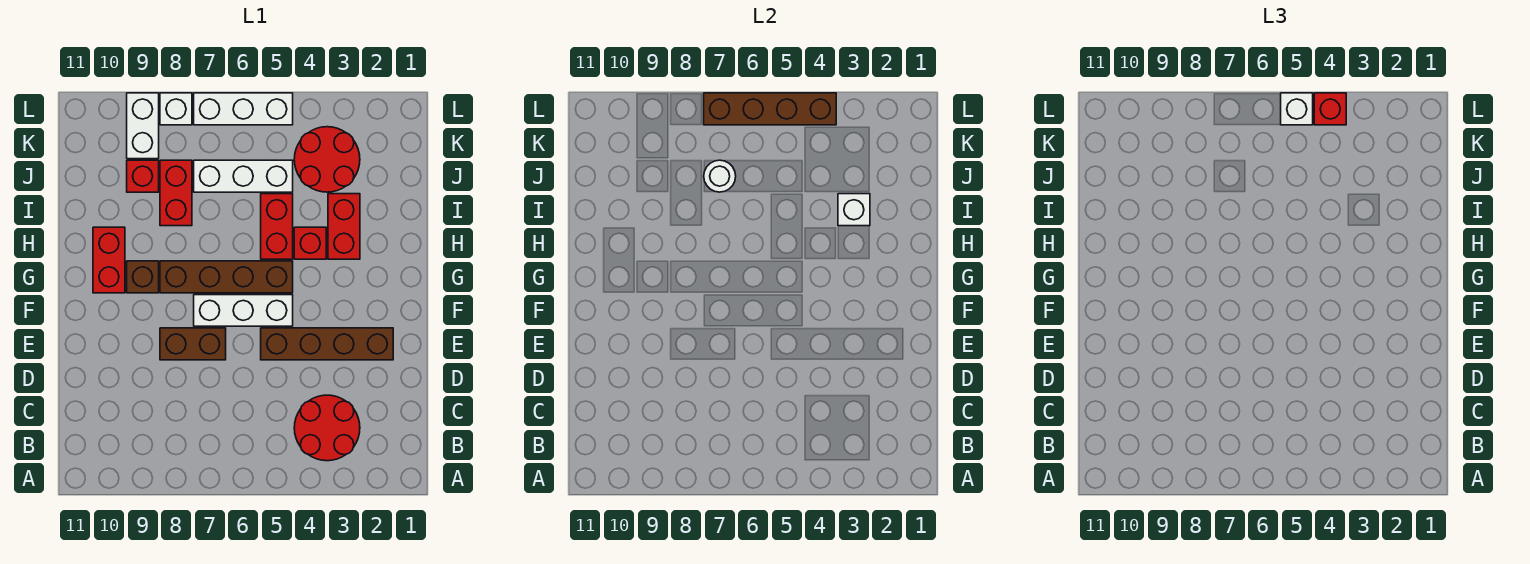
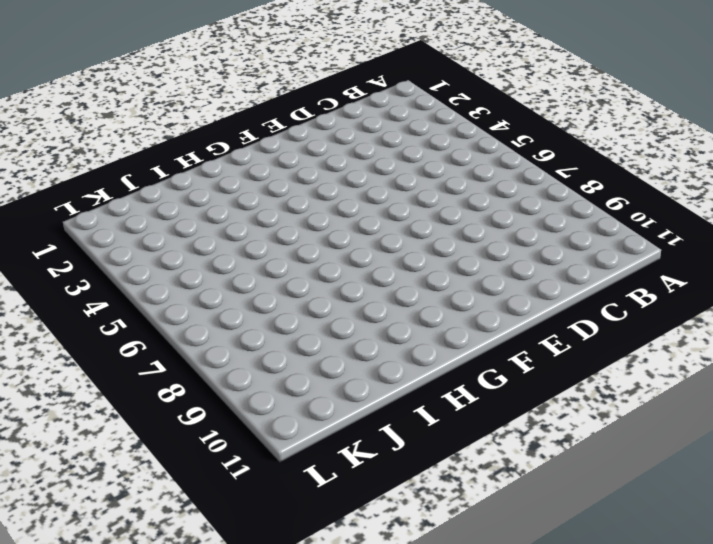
none -> red 2x2 round brick [294,395,360,461]
none -> brown 1x4 brick [261,328,393,360]
none -> brown 1x2 brick [160,328,226,360]

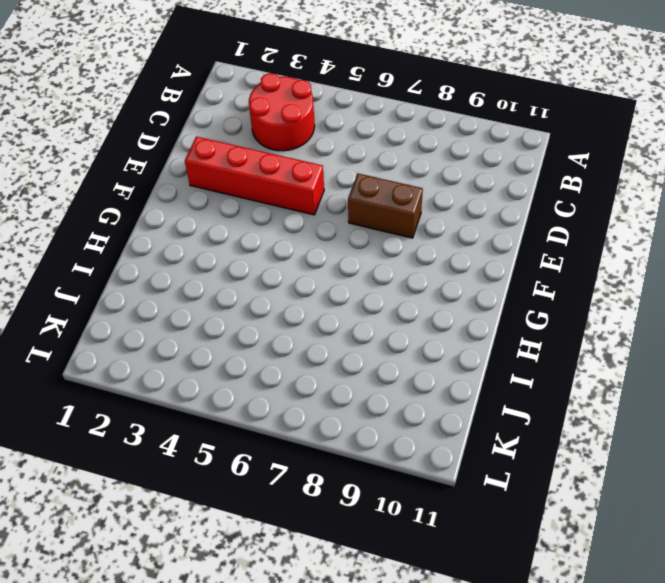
red 1x4 brick [185,137,324,215] -> brown 1x4 brick [261,328,393,360]
none -> white 1x3 brick [194,295,293,326]
none -> brown 1x4 brick [160,261,293,293]
none -> brown 1x1 brick [127,261,159,293]

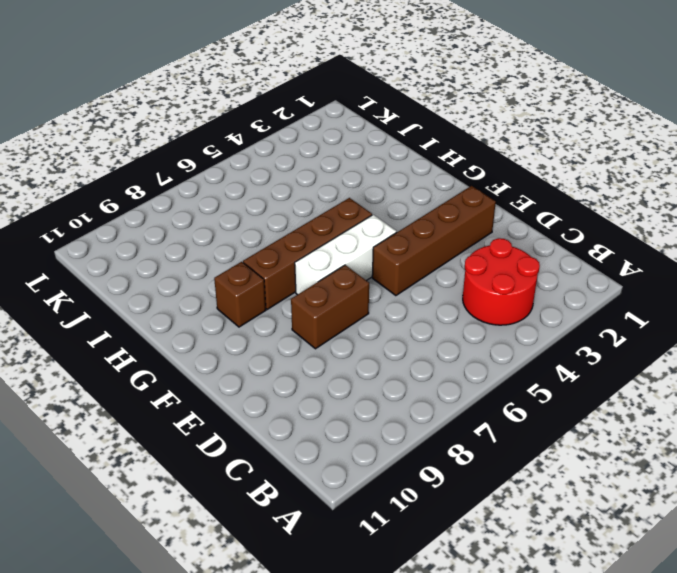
none -> red 1x2 brick [93,227,125,293]
none -> red 1x2 brick [328,194,360,259]
none -> red 1x1 brick [294,227,326,259]

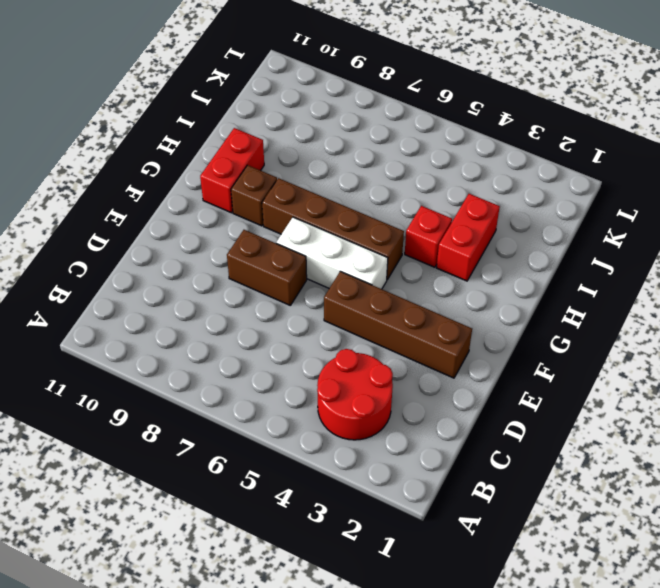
none -> red 1x2 brick [261,194,293,259]
none -> red 1x2 brick [160,160,192,226]
none -> red 2x2 round brick [294,127,360,192]

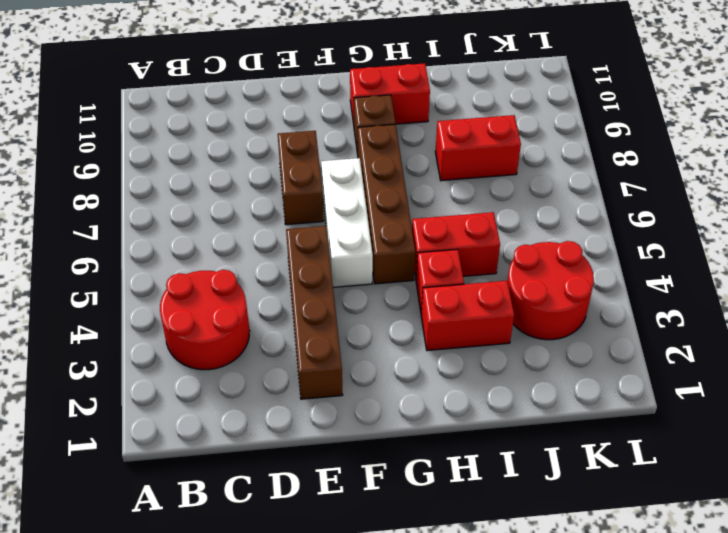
none -> white 1x3 brick [194,160,293,192]
none -> red 1x1 brick [127,160,159,192]
none -> white 1x2 brick [127,93,159,159]

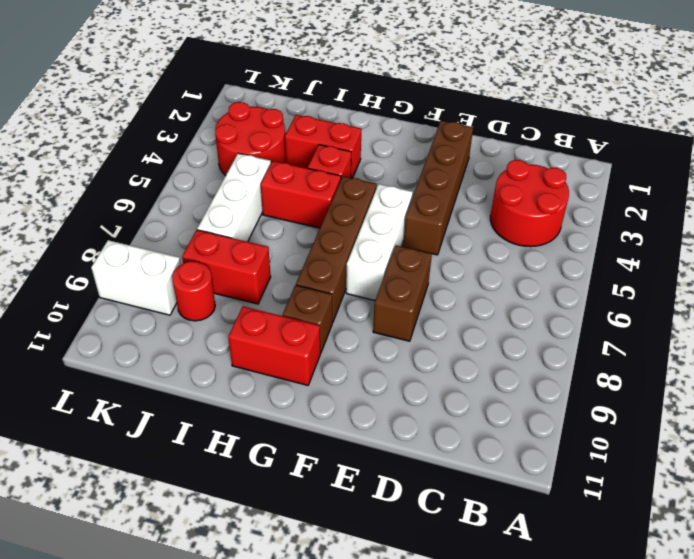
red 1x1 round brick [172,261,215,321] -> red 1x1 brick [127,160,159,192]
none -> white 1x3 brick [194,93,293,125]
none -> white 1x1 brick [160,93,192,125]
none -> white 1x1 brick [838,194,870,226]

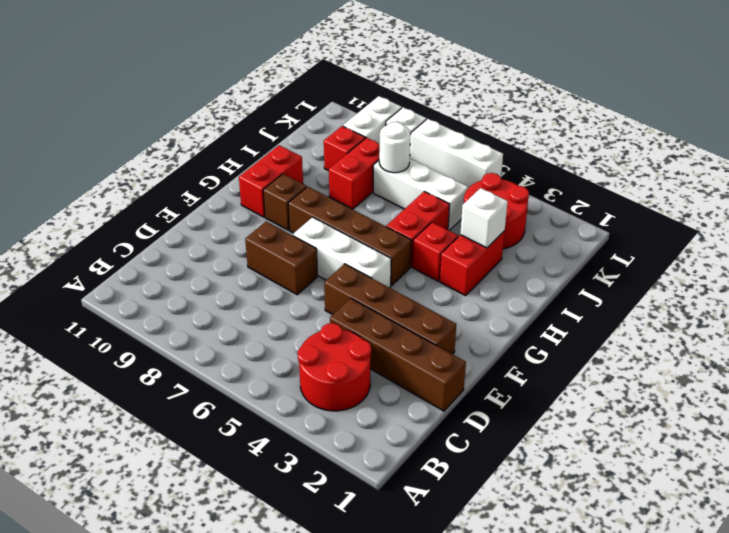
brown 1x4 brick [330,298,466,411] -> brown 1x4 brick moved to [704,93,836,125]
none -> red 1x1 brick [1314,93,1346,125]
none -> white 1x1 brick [1281,93,1313,125]

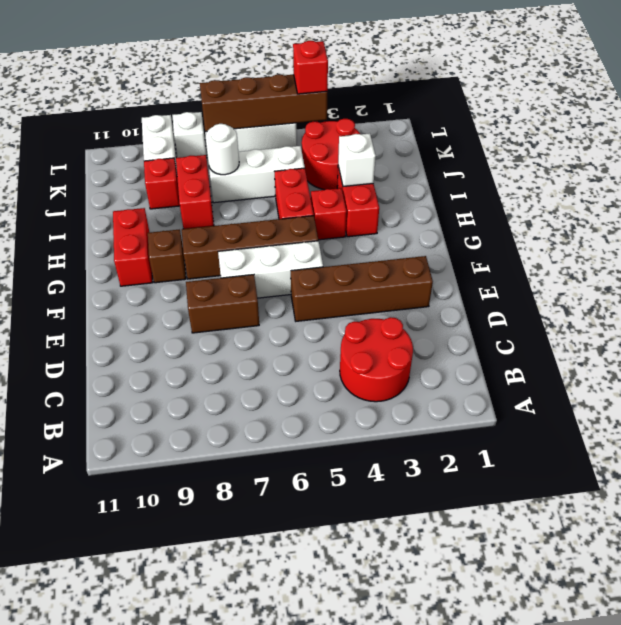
none -> white 1x1 brick [1281,93,1313,125]

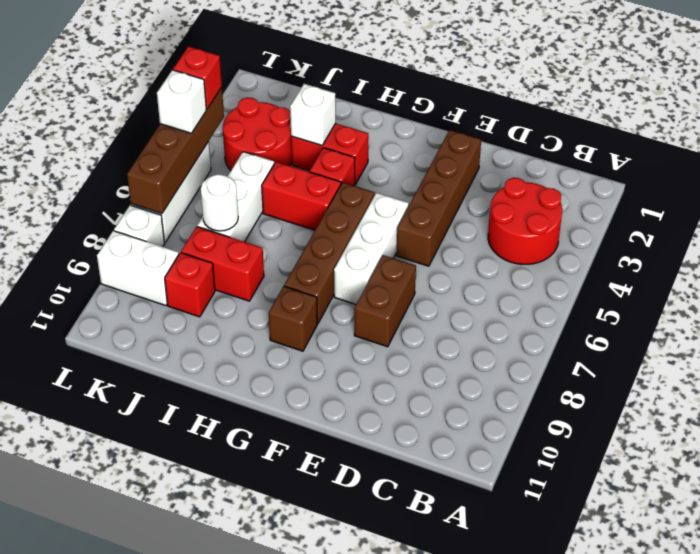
none -> red 1x2 brick [93,227,125,293]

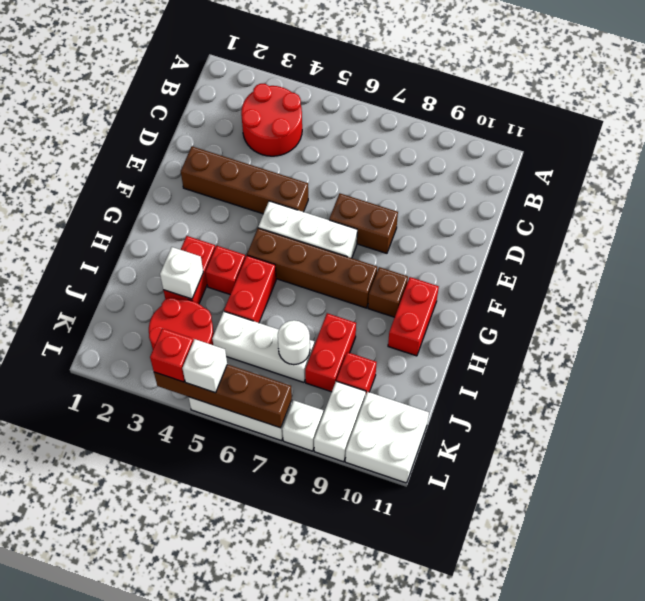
white 2x2 brick [345,392,429,483] -> none

